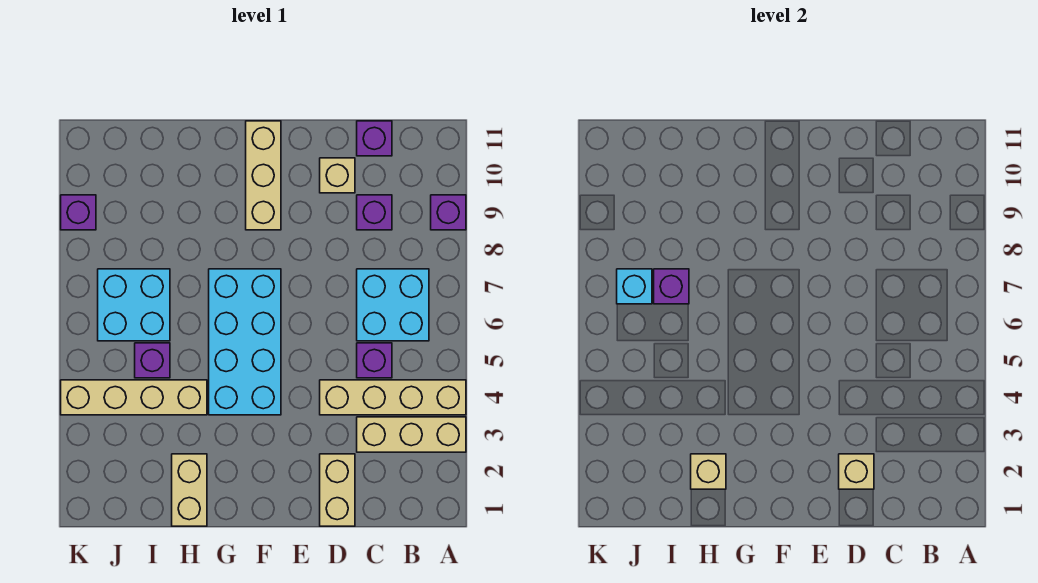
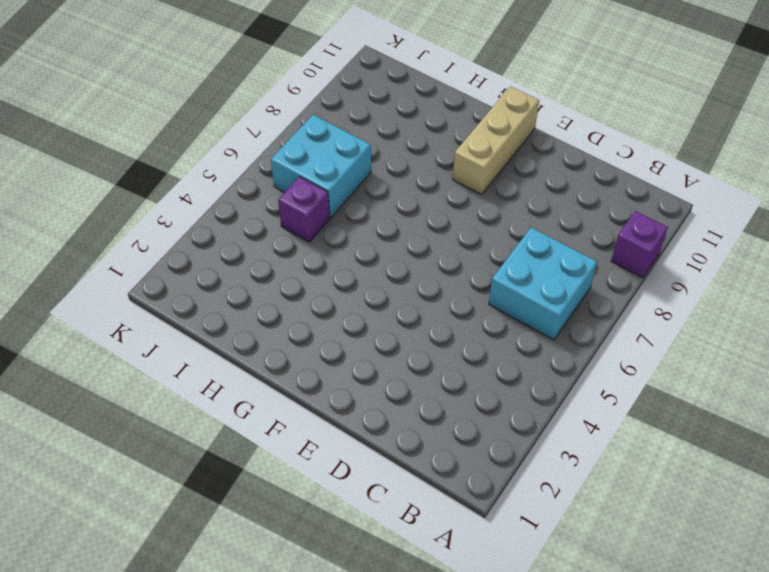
none -> tan 1x3 brick [357,417,466,452]
none -> tan 1x4 brick [320,380,466,415]
none -> purple 1x1 brick [357,343,392,378]

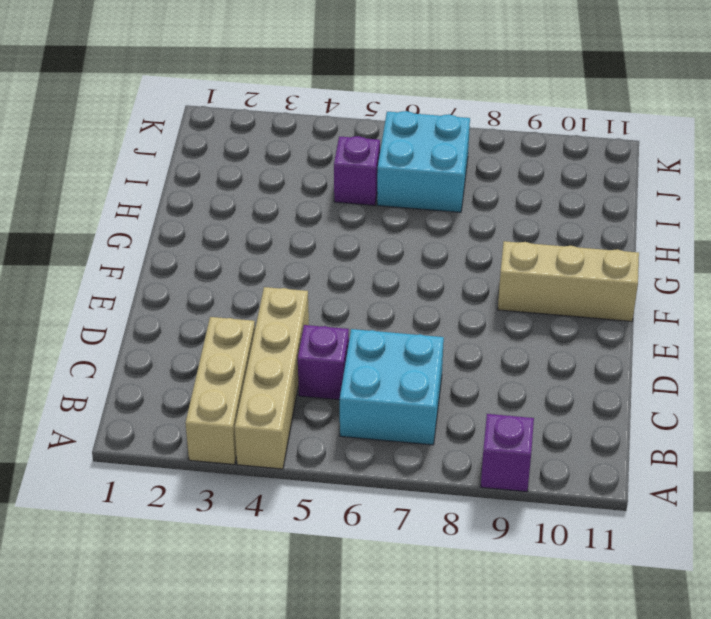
none -> purple 1x1 brick [357,195,392,230]
none -> purple 1x1 brick [357,121,392,156]
none -> tan 1x2 brick [320,454,355,526]

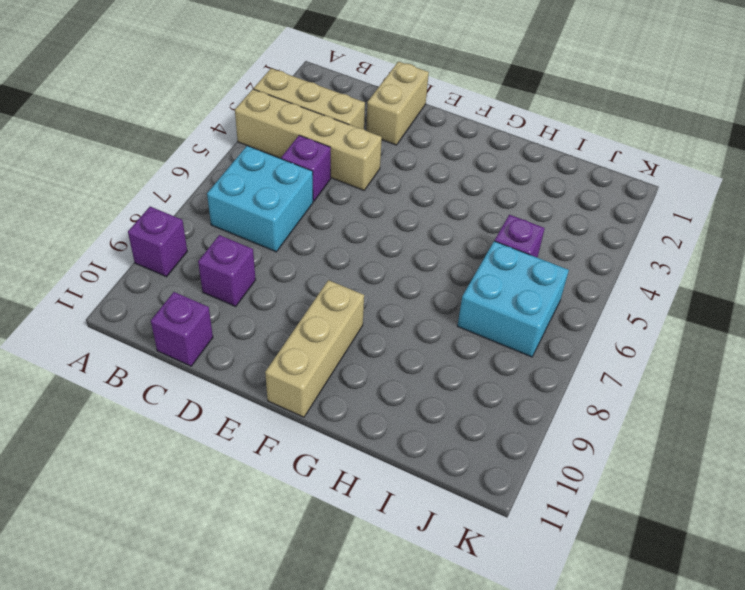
none -> tan 1x1 brick [320,158,355,193]
none -> cyan 2x4 brick [209,269,281,415]
none -> tan 1x2 brick [172,454,207,526]

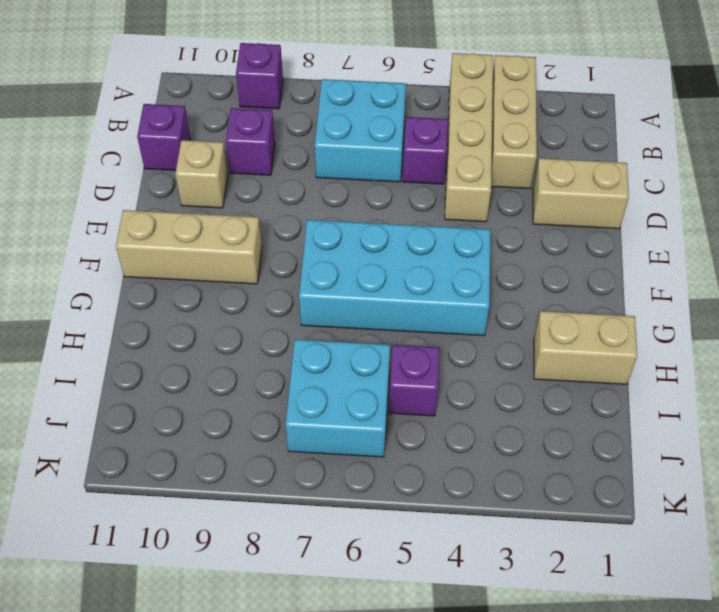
none -> tan 1x4 brick [61,380,207,415]
none -> purple 1x1 brick [61,195,96,230]
none -> tan 1x1 brick [839,454,874,489]

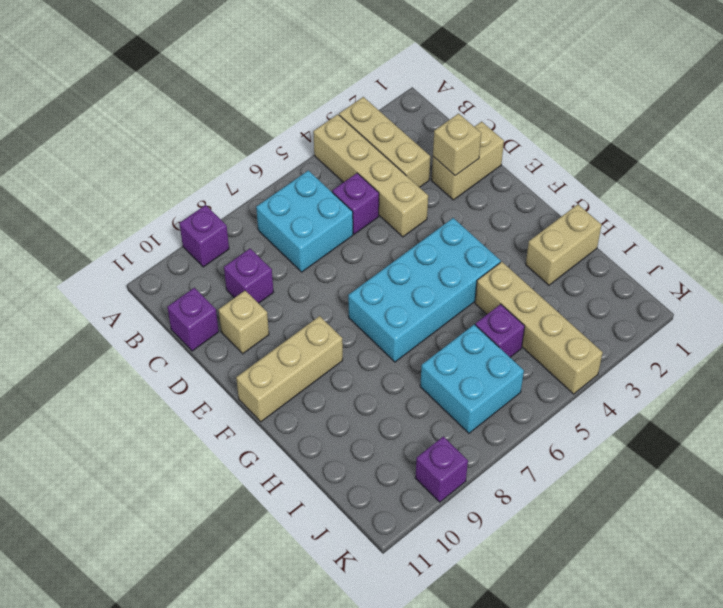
none -> tan 1x1 brick [691,454,726,489]
none -> purple 1x1 brick [654,269,689,304]
none -> cyan 1x1 brick [617,269,652,304]

